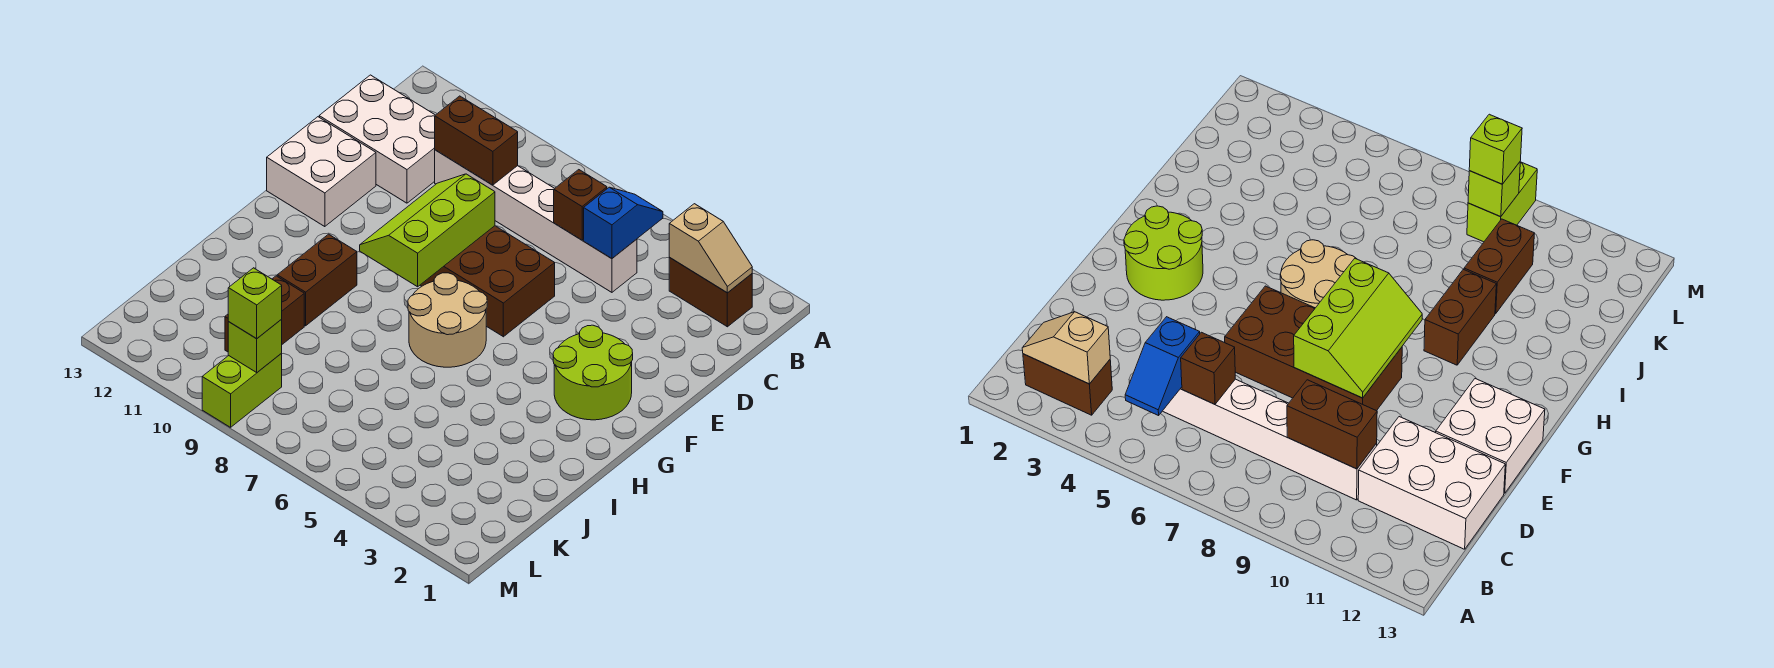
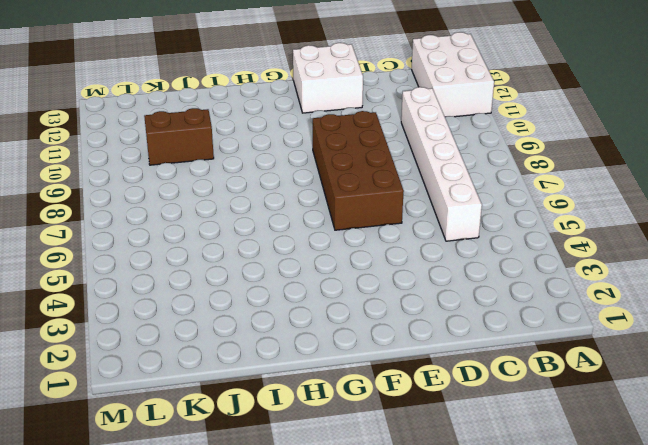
white 2x3 brick [412,32,494,117] -> white 2x3 brick moved to [319,75,435,203]
none -> brown 1x2 brick [669,258,752,327]
none -> lime 2x2 round brick [553,325,633,420]
none -> tan 2x2 round brick [408,273,487,367]

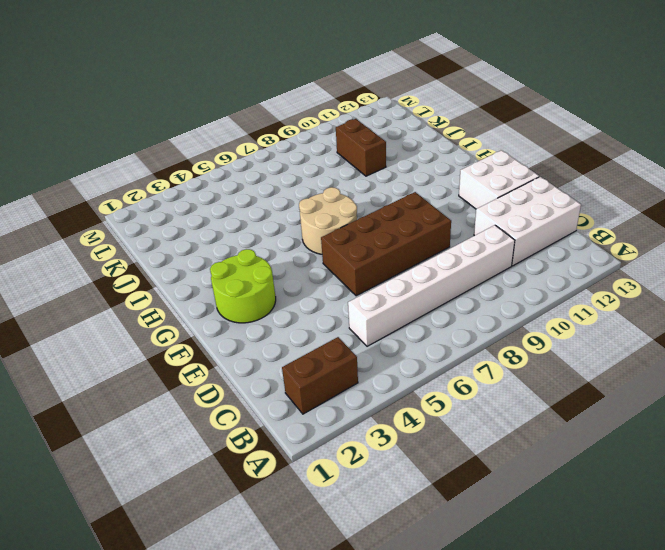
none -> brown 1x2 brick [277,234,357,326]
none -> lime 1x2 brick [202,353,282,427]
none -> tan 1x2 slope [669,204,752,293]

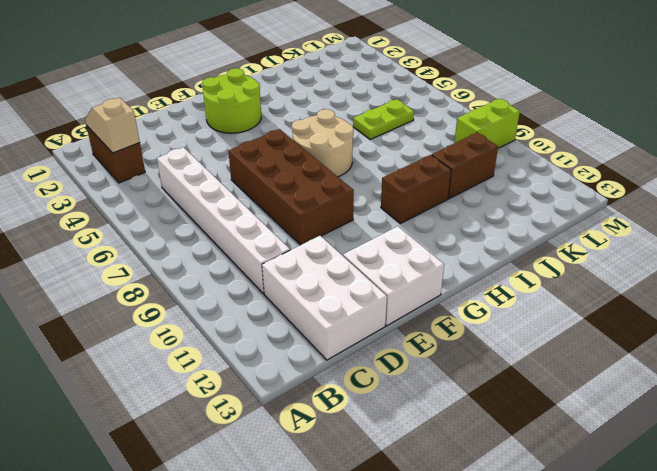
lime 1x2 plate [353,99,414,139] -> none
none -> blue 1x2 slope [584,187,663,259]
none -> brown 1x1 brick [554,170,607,240]
none -> brown 1x2 brick [435,96,518,185]

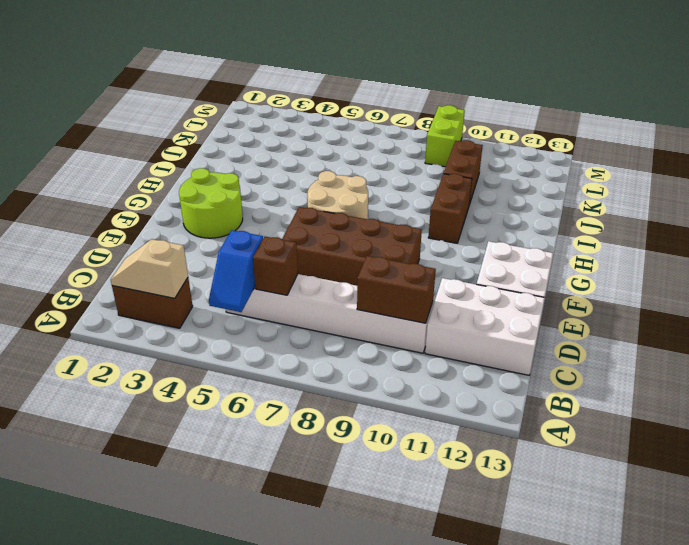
none -> lime 2x3 slope [360,174,495,287]
none -> lime 1x1 brick [228,319,282,372]
none -> lime 1x1 brick [228,268,282,339]

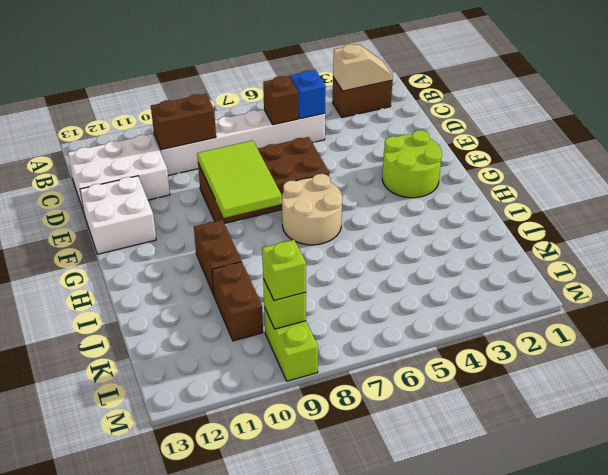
lime 2x3 tile [197,140,282,218] -> lime 2x3 slope [360,174,495,287]

